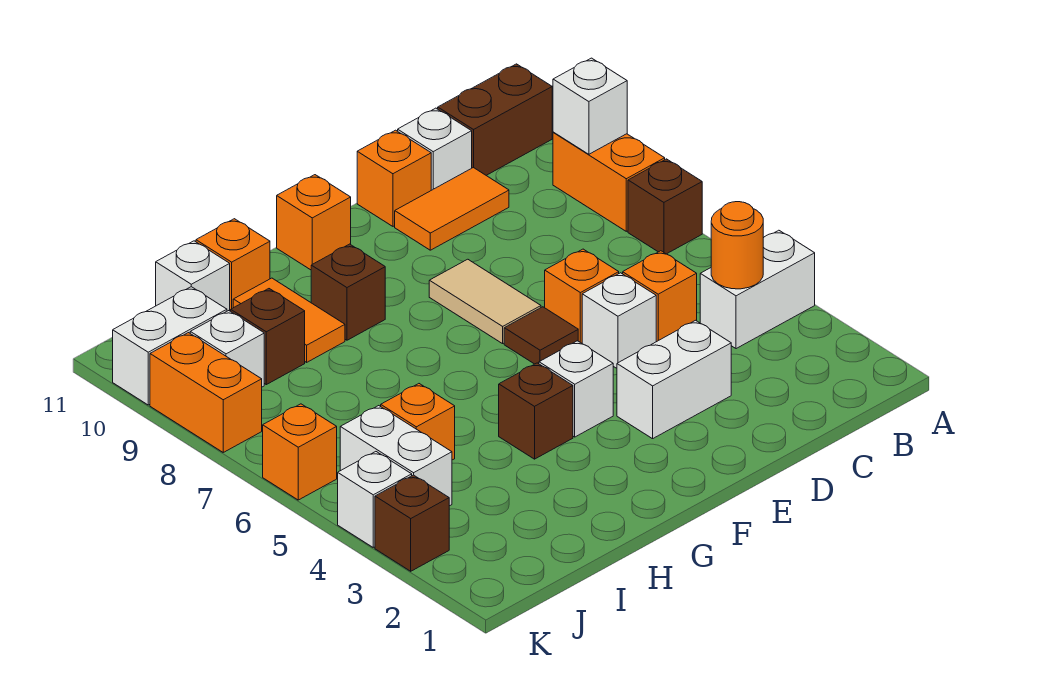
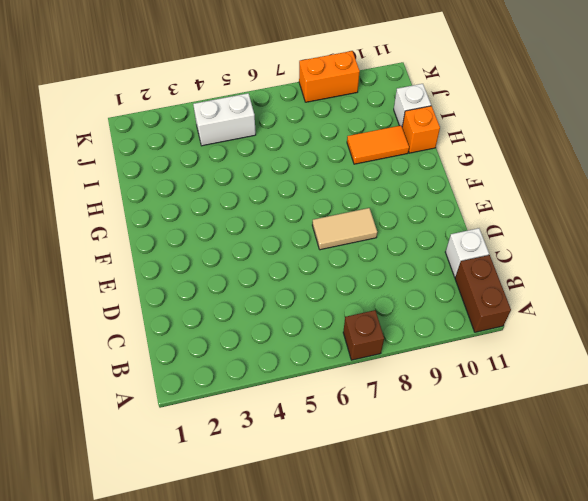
none -> white 1x2 brick [700,230,815,349]
none -> orange 1x2 brick [553,132,665,231]
none -> orange 1x1 brick [623,251,697,342]
none -> orange 1x2 tile [395,168,509,250]

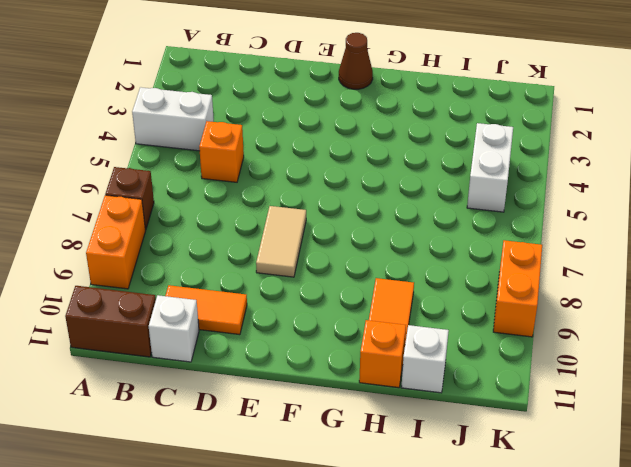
brown 1x1 cone [339,33,373,89] -> none
none -> white 1x2 brick [617,320,731,439]
none -> white 1x1 brick [582,273,656,368]
none -> orange 1x1 brick [545,249,619,343]
none -> orange 1x1 brick [357,130,431,226]

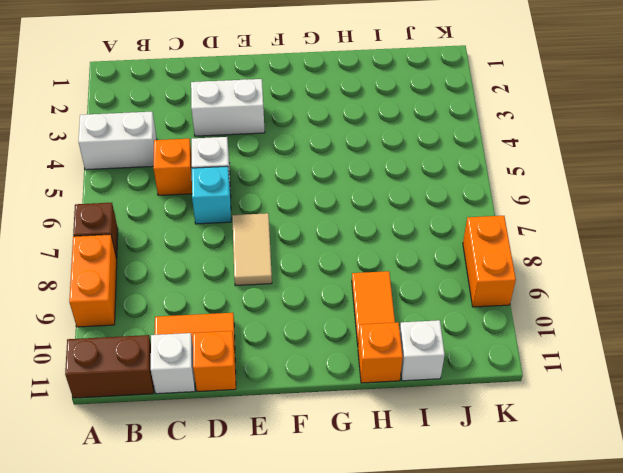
cyan 1x1 brick [192,166,231,224] -> orange 1x1 brick [545,249,619,343]
none -> brown 1x1 tile [504,307,578,364]
none -> white 1x1 brick [539,341,613,437]
none -> orange 1x1 brick [277,175,351,270]
none -> brown 1x1 brick [499,363,573,459]

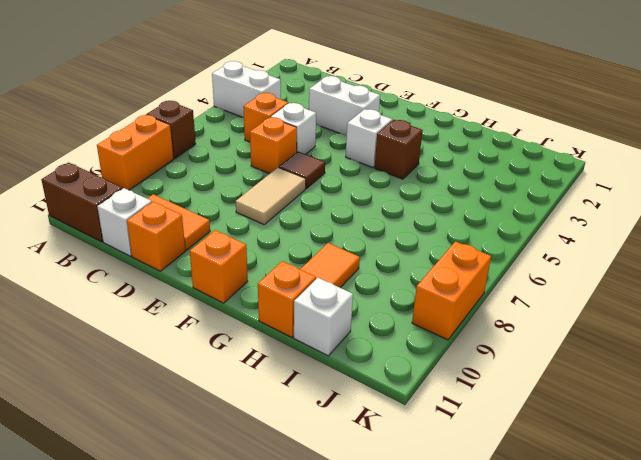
none -> brown 1x1 brick [311,244,385,340]
none -> orange 1x1 brick [381,384,455,460]
none -> brown 1x1 brick [231,289,305,385]
none -> white 1x2 brick [340,406,452,506]

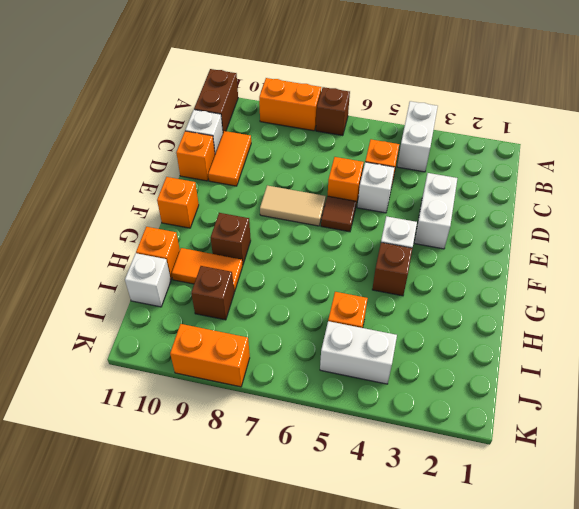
none -> white 1x1 brick [190,311,264,387]
none -> white 1x2 brick [113,287,227,405]
none -> brown 1x1 brick [375,475,449,571]
none -> white 1x1 brick [338,452,412,547]

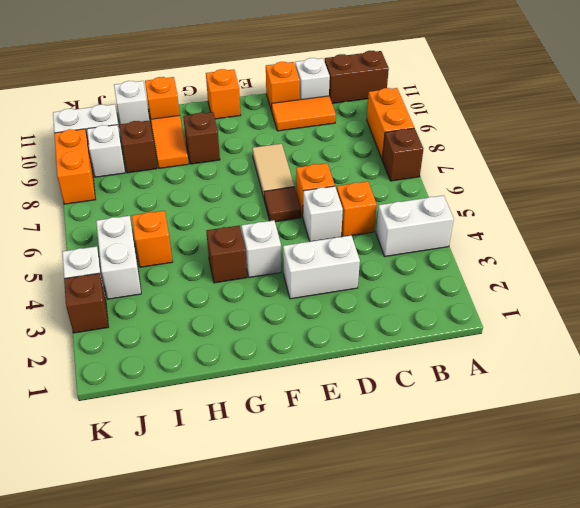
none -> orange 1x1 brick [263,404,337,500]
none -> white 1x1 brick [553,58,627,154]
none -> orange 1x1 round brick [711,202,763,289]

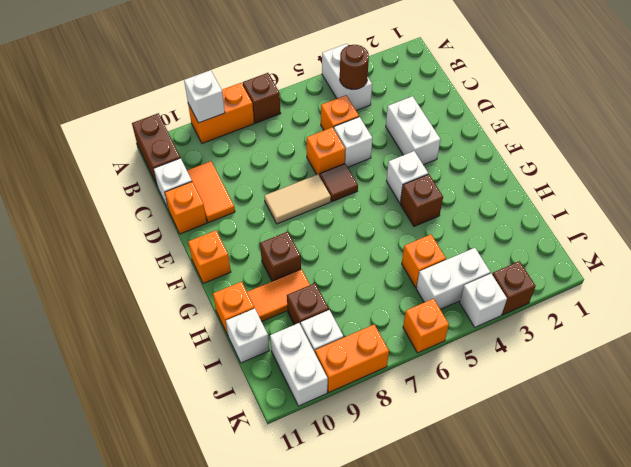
brown 1x1 round brick [340,45,369,89] -> orange 1x1 round brick [711,202,763,289]

